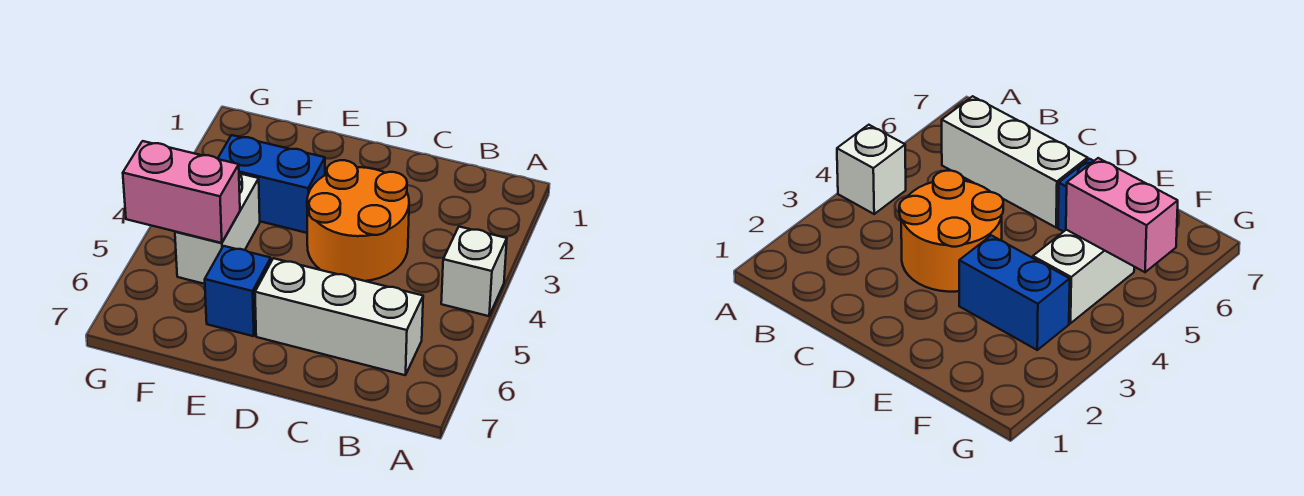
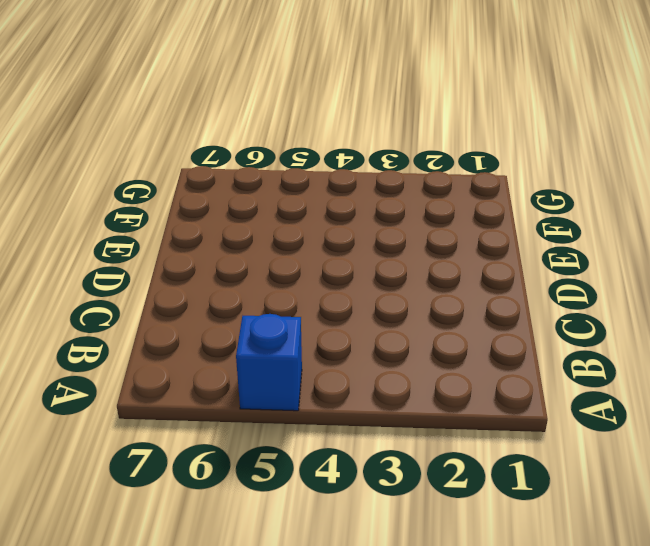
blue 1x1 brick [236,314,302,411] -> blue 1x1 brick moved to [205,246,271,336]
none -> white 1x1 brick [441,227,507,316]
none -> white 1x3 brick [255,258,423,375]

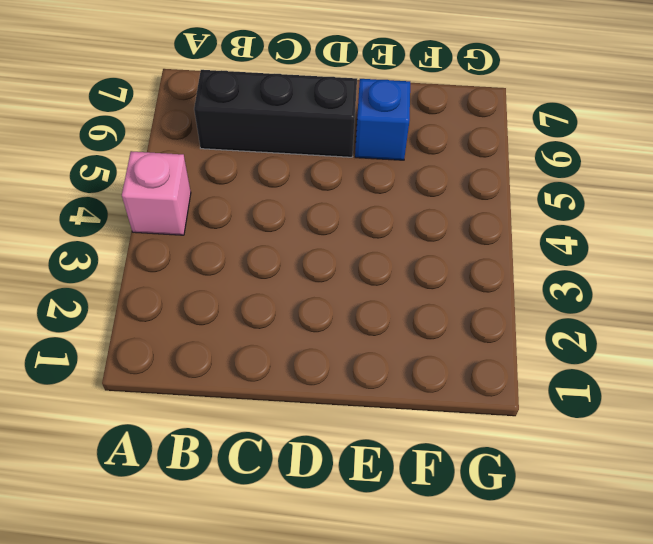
pink 1x1 brick [122,151,191,235] -> white 1x1 brick [441,227,507,316]
black 1x3 brick [194,70,357,157] -> white 1x3 brick [255,258,423,375]
none -> orange 2x2 round brick [307,160,409,281]
none -> blue 1x2 brick [218,135,325,233]

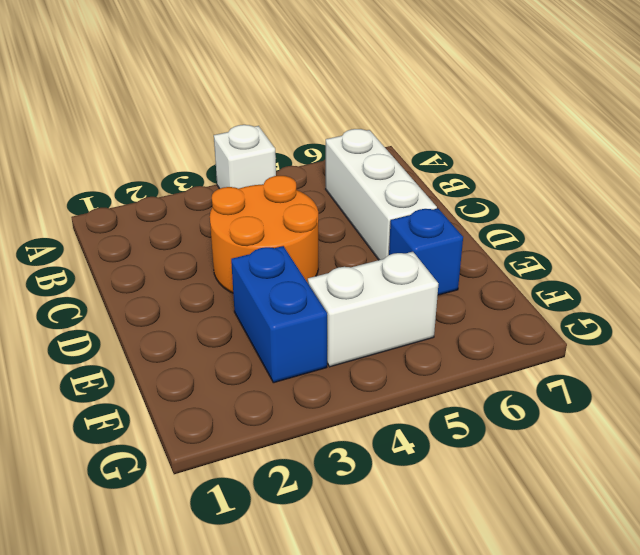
none -> pink 1x2 brick [123,141,240,243]

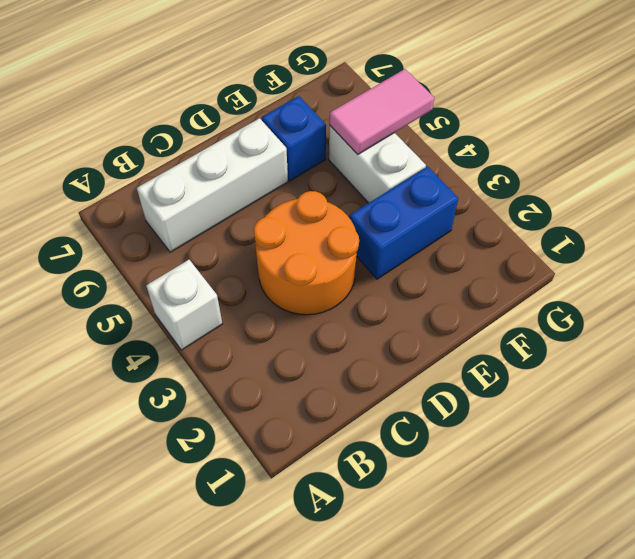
pink 1x2 tile [329,69,434,154] -> pink 1x2 brick [123,141,240,243]

